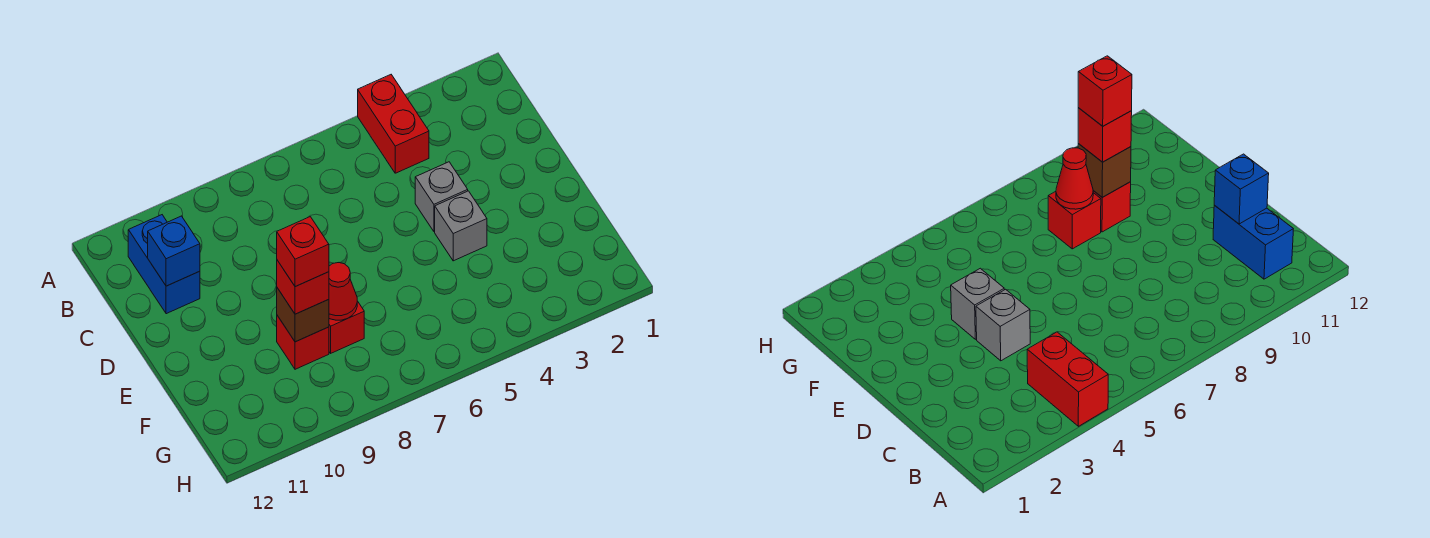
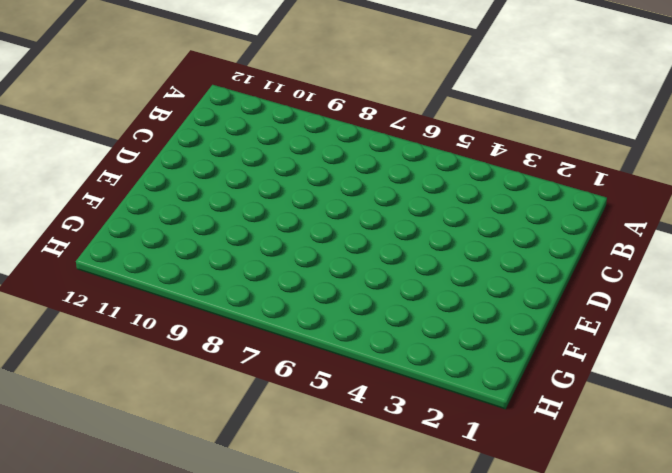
none -> red 1x2 brick [358,75,429,173]
none -> blue 1x2 brick [128,215,200,314]

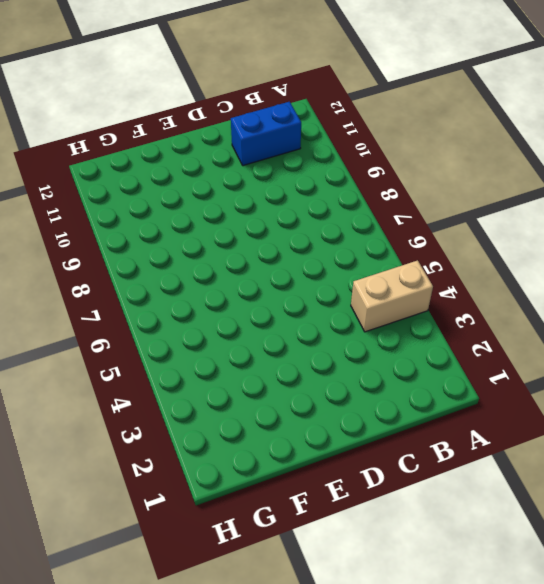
tan 1x2 brick [351,260,433,332] -> red 1x2 brick [358,75,429,173]
none -> grey 1x1 brick [415,162,468,232]
none -> grey 1x1 brick [435,191,487,261]

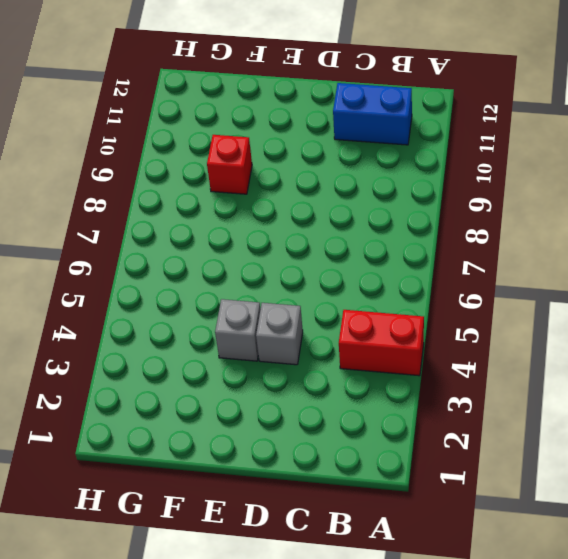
none -> red 1x1 brick [329,301,364,353]
none -> blue 1x1 brick [148,216,200,286]

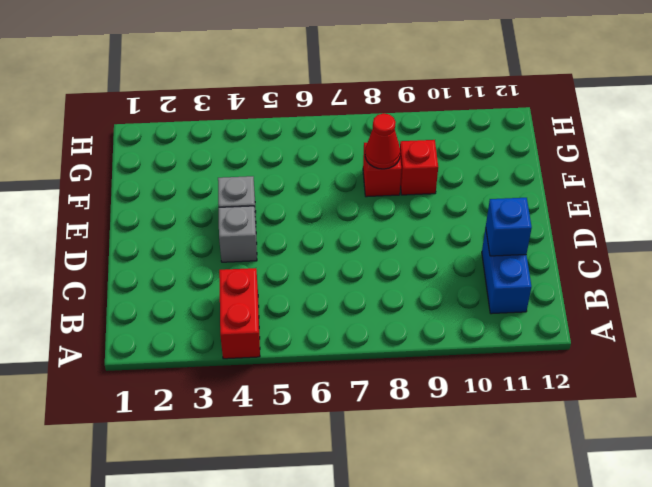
none -> brown 1x1 brick [277,288,329,342]
none -> red 1x1 brick [277,260,329,314]

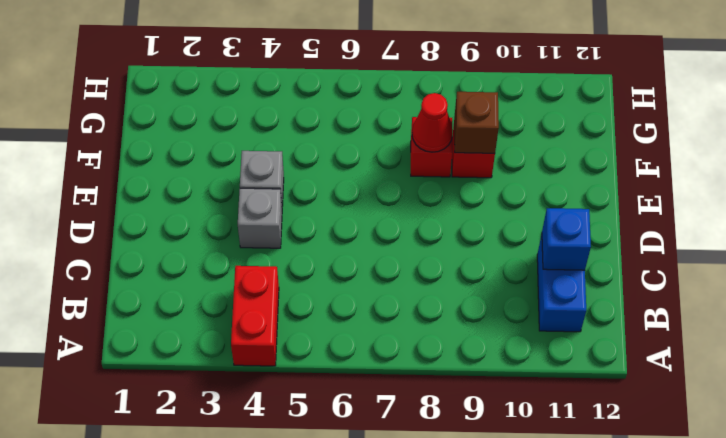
none -> red 1x1 brick [277,260,329,314]
none -> red 1x1 brick [277,217,329,287]

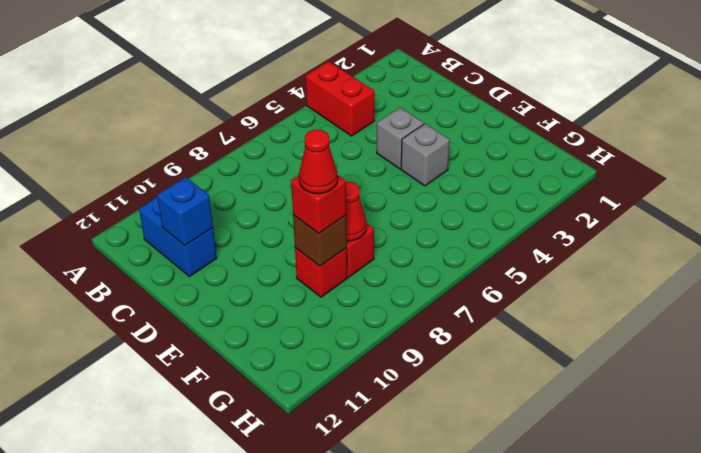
red 1x1 cone [299,130,338,194] -> red 1x1 brick [277,217,329,287]

